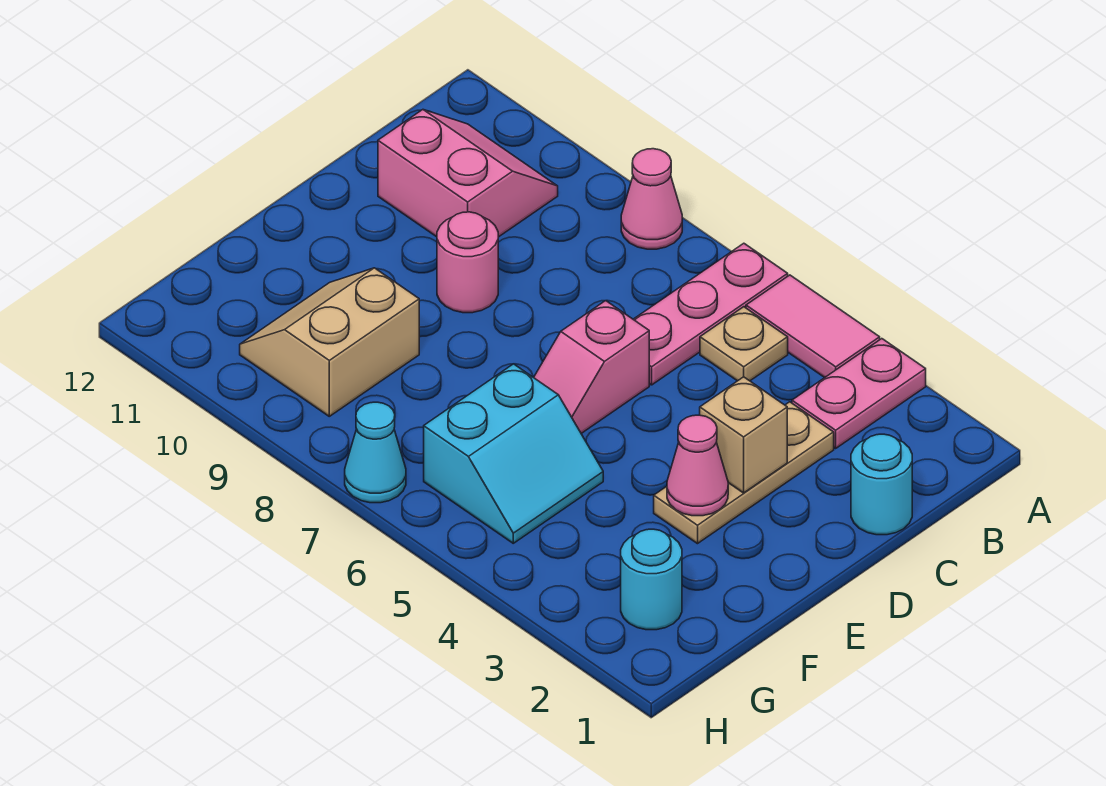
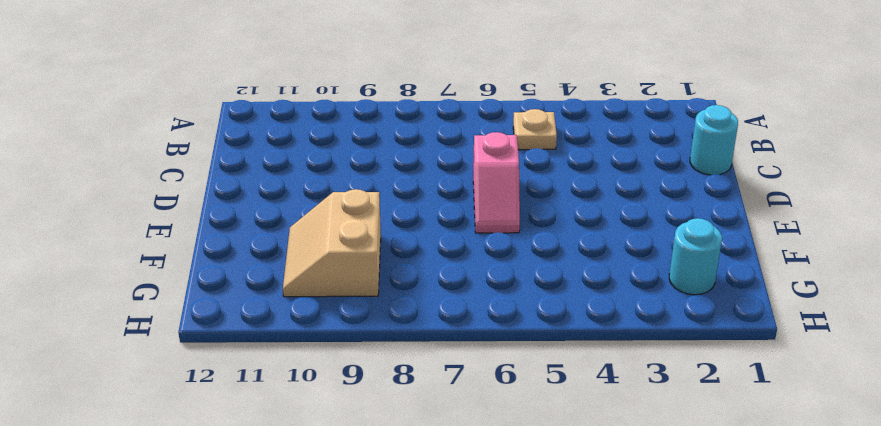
none -> pink 1x2 plate [792,339,926,448]
none -> pink 1x2 tile [746,275,880,378]
none -> pink 1x3 plate [633,243,788,385]

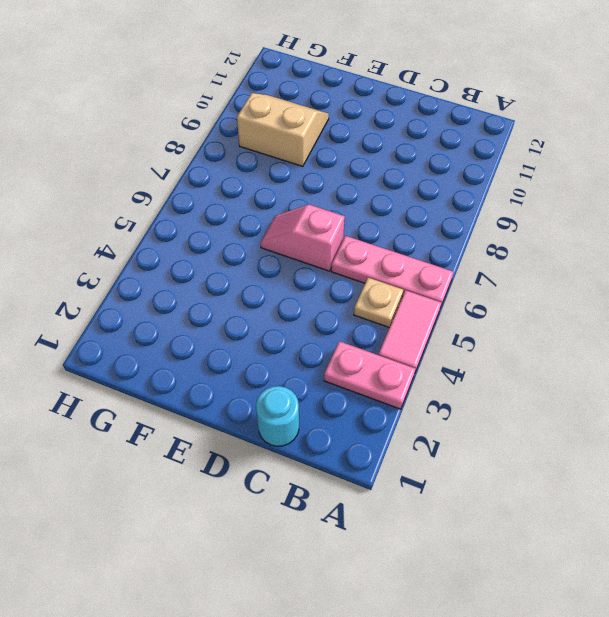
none -> pink 1x1 cone [621,149,682,249]
none -> pink 2x2 slope [378,110,558,237]
none -> tan 1x3 plate [654,402,834,544]

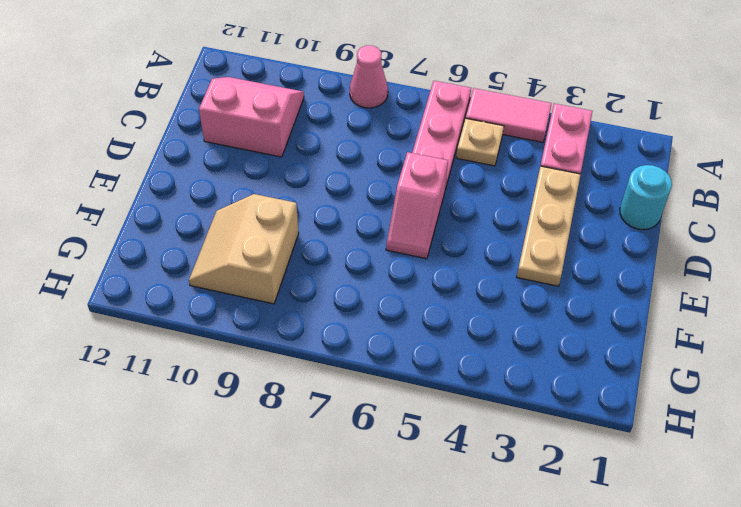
none -> pink 1x1 round brick [437,212,498,313]
none -> cyan 2x2 slope [424,364,603,543]
none -> cyan 1x1 round brick [621,529,682,630]

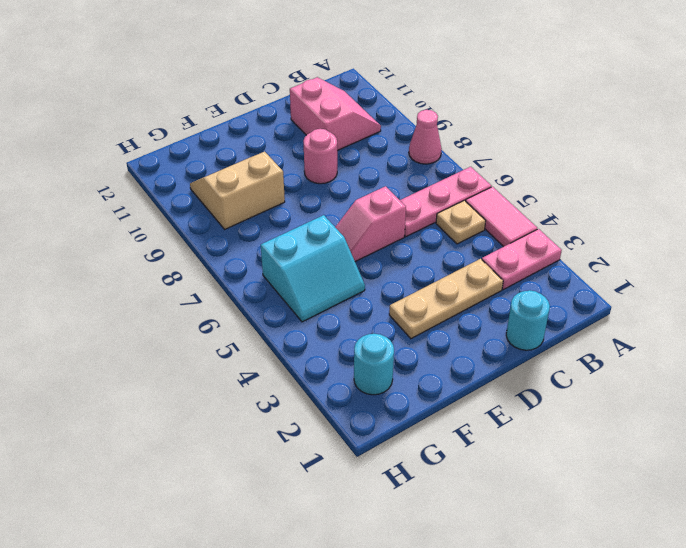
none -> cyan 1x1 cone [345,402,406,503]
none -> tan 1x1 brick [700,377,787,493]
none -> pink 1x1 cone [667,415,728,516]

